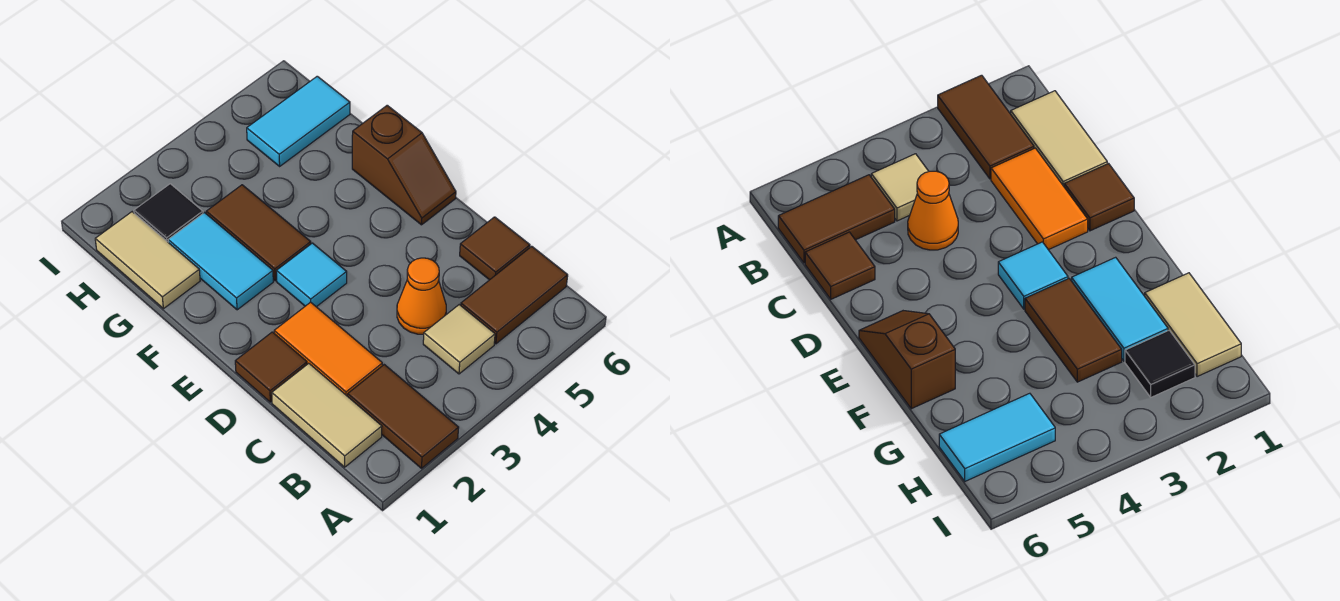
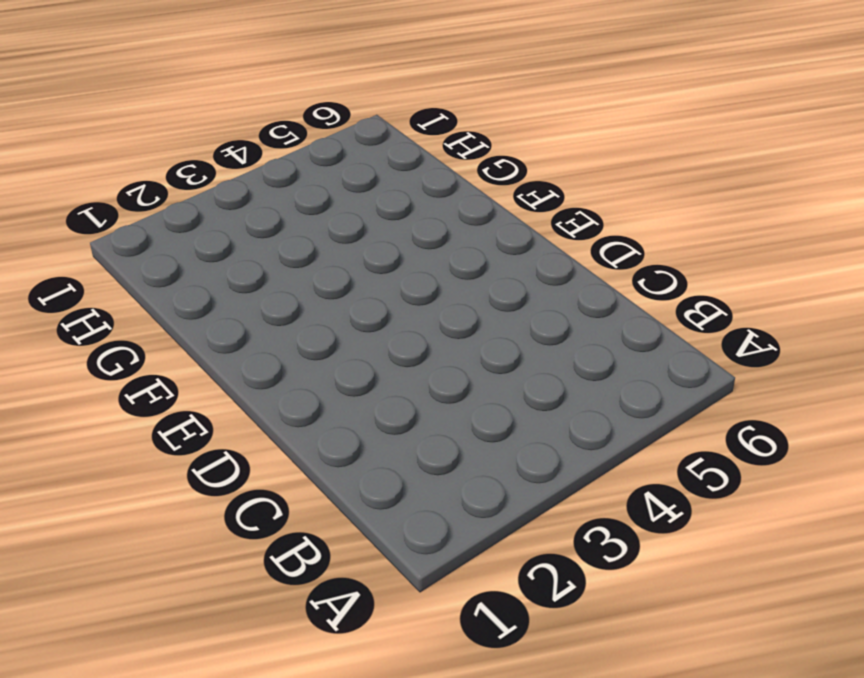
none -> brown 1x2 tile [348,365,459,468]
none -> tan 1x2 tile [272,363,382,467]
none -> tan 1x1 tile [423,305,495,374]

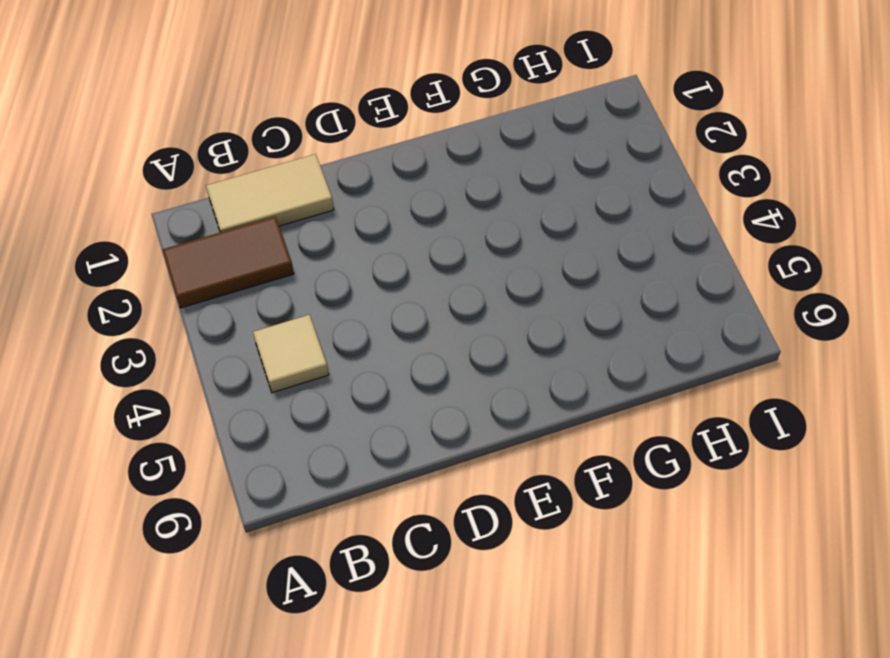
none -> brown 1x2 tile [461,246,568,344]
none -> orange 1x2 tile [274,302,382,396]
none -> orange 1x1 cone [397,258,446,334]

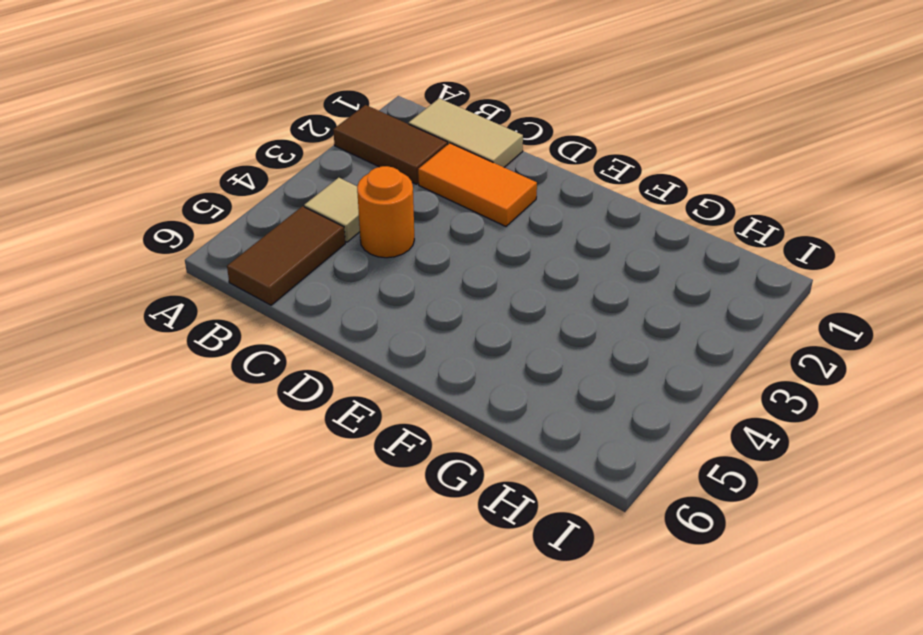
orange 1x1 round brick [357,166,414,258] -> orange 1x1 cone [397,258,446,334]
none -> brown 1x1 tile [460,217,530,280]
none -> brown 1x1 tile [235,332,307,402]
none -> cyan 1x1 tile [277,243,347,307]

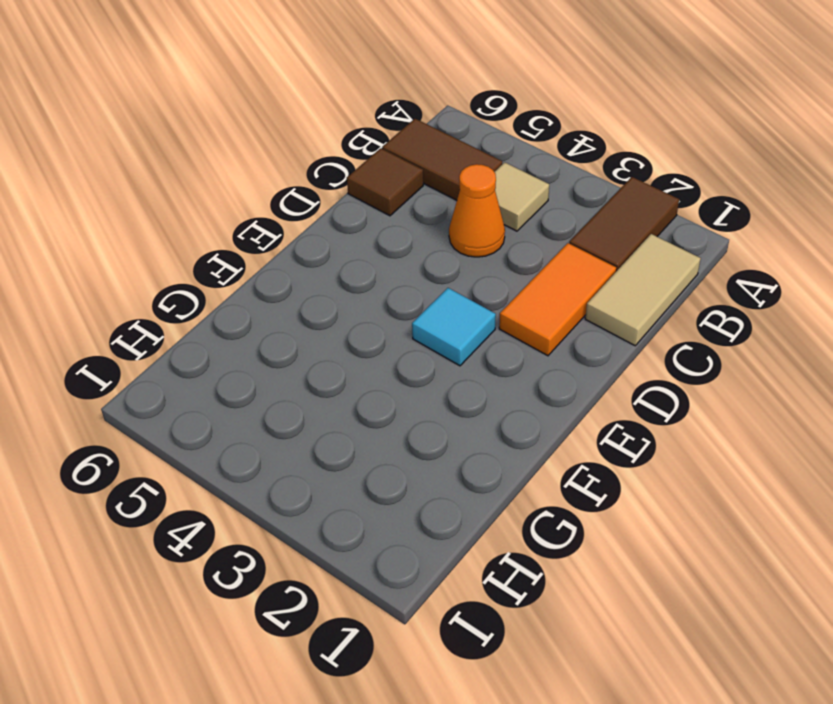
none -> brown 1x1 tile [235,332,307,402]
none -> brown 1x2 slope [352,105,456,225]
none -> cyan 1x2 tile [168,213,273,310]

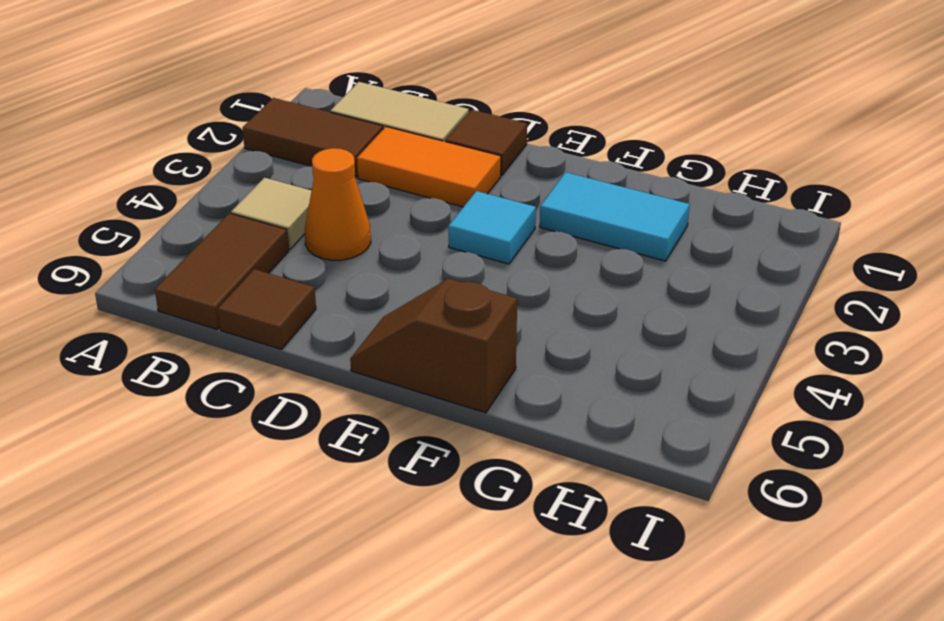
none -> brown 1x2 tile [206,185,311,281]
none -> tan 1x2 tile [95,212,200,309]
none -> black 1x1 tile [134,184,203,242]

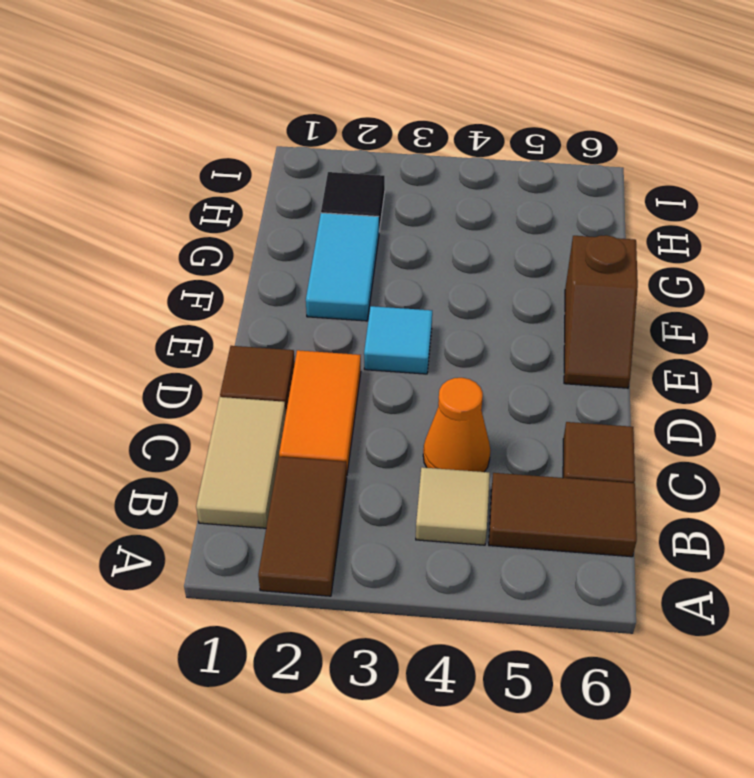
none -> brown 1x2 tile [206,185,311,281]
none -> tan 1x2 tile [95,212,200,309]
none -> cyan 1x2 tile [247,76,350,166]

